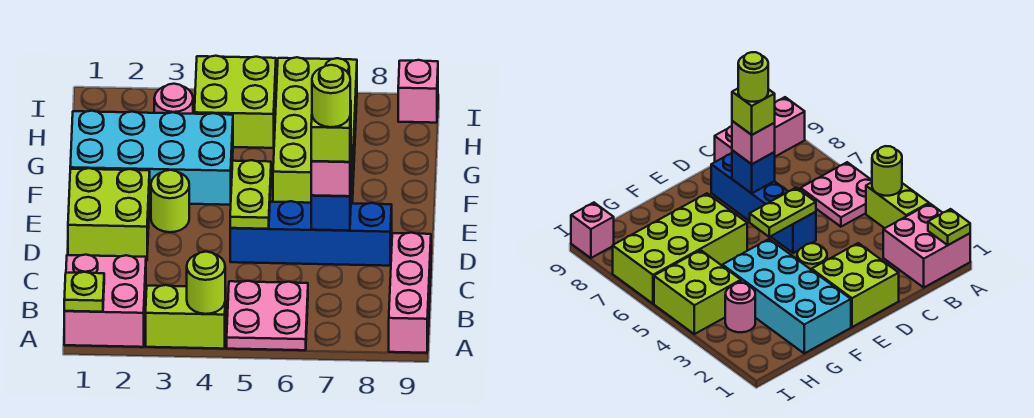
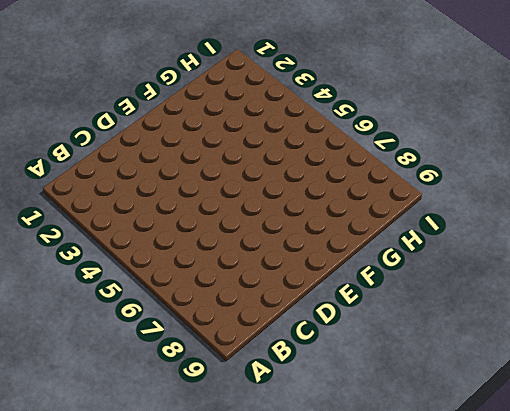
none -> pink 2x2 brick [64,255,146,347]
none -> lime 1x2 brick [146,285,226,349]
none -> pink 2x2 plate [227,281,308,350]

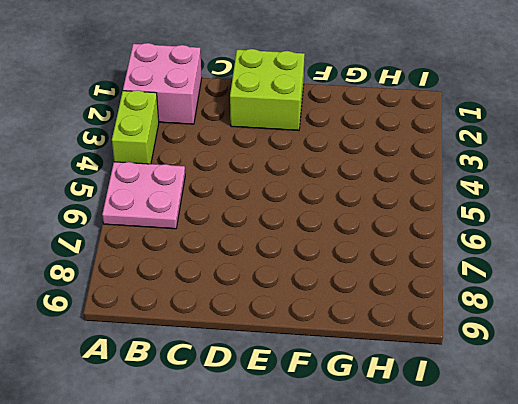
none -> pink 1x3 brick [389,233,431,353]
none -> blue 1x4 brick [230,201,392,266]
none -> lime 1x1 round brick [151,170,189,232]

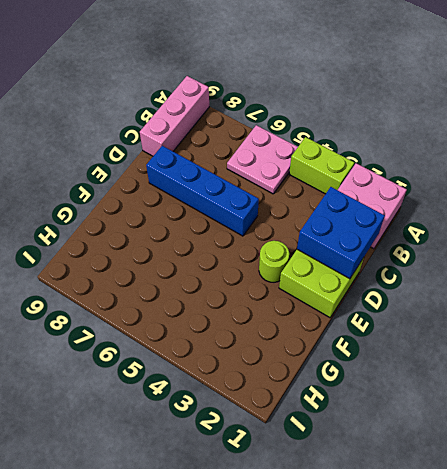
blue 2x2 brick [297,187,385,279] -> none
none -> cyan 2x4 brick [70,111,233,205]
none -> lime 2x4 brick [273,57,357,203]
none -> pink 1x1 round brick [154,84,193,114]

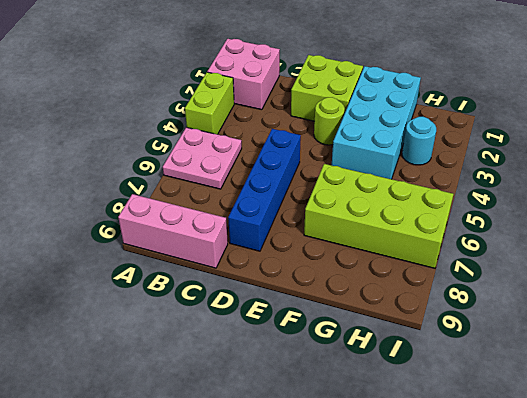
cyan 1x1 round brick [402,117,436,165] -> pink 1x1 round brick [154,84,193,114]
none -> lime 2x2 brick [194,56,276,148]
none -> pink 1x1 brick [398,60,438,123]
none -> lime 1x1 plate [64,272,104,312]

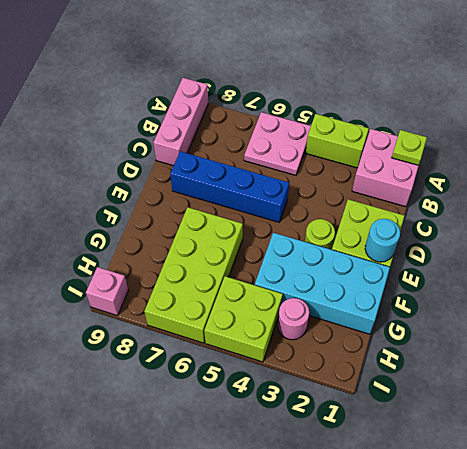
cyan 1x1 round brick [365,219,400,262] -> none
none -> lime 1x1 round brick [187,252,225,314]
none -> lime 1x2 plate [230,160,271,229]
none -> blue 1x1 brick [311,182,351,231]

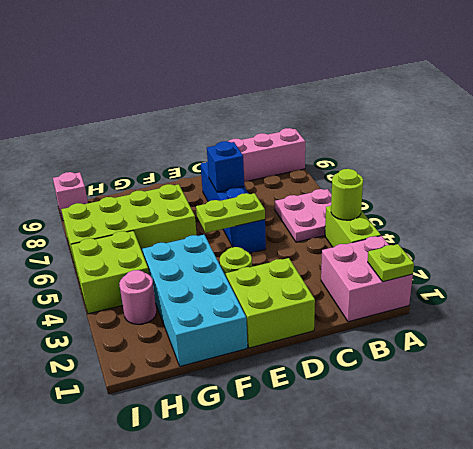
none -> pink 1x1 brick [311,148,351,196]
none -> lime 1x1 brick [311,101,351,162]
none -> lime 1x1 round brick [312,65,350,127]

